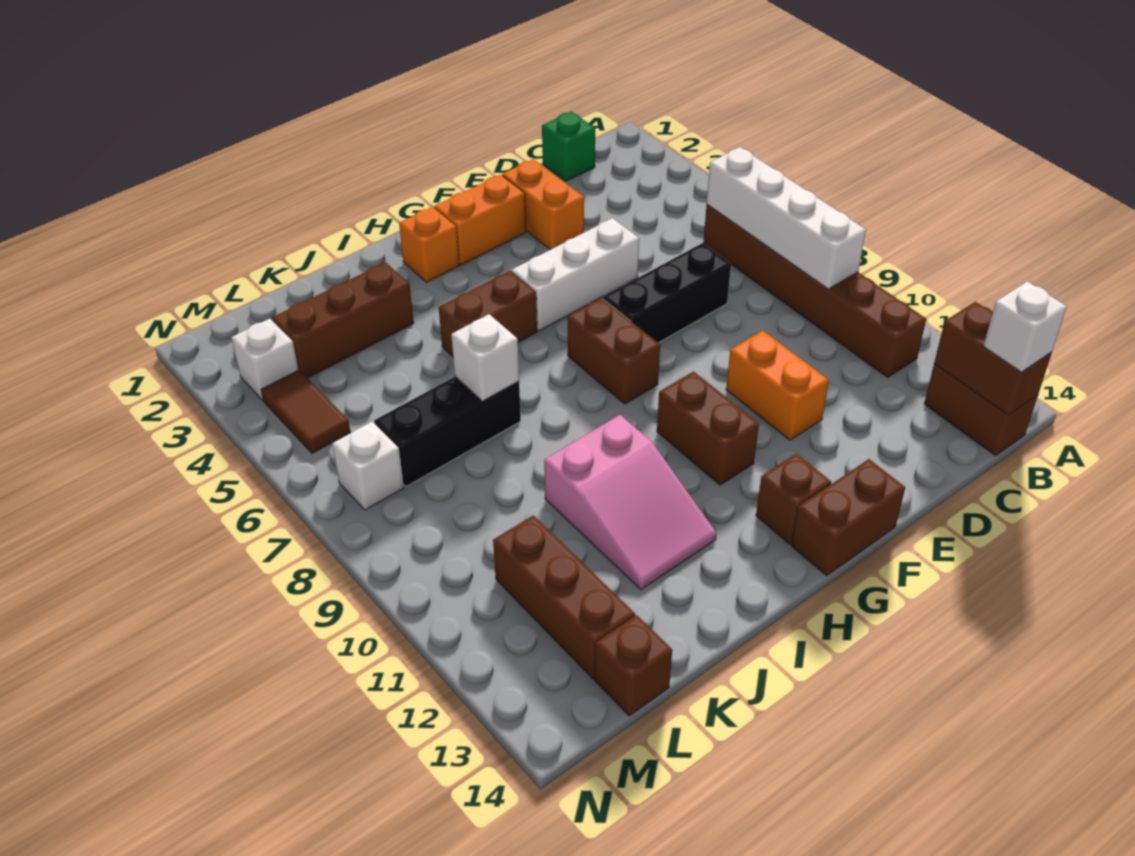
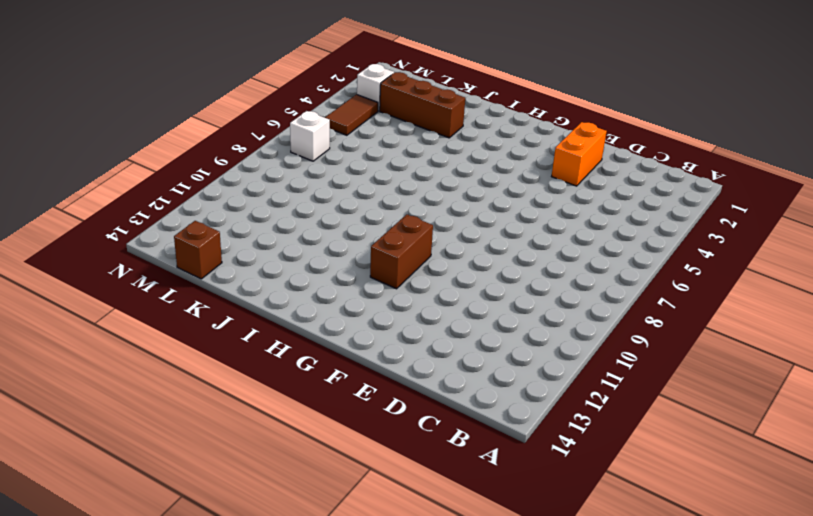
none -> brown 1x6 brick [703,205,926,377]
none -> brown 1x2 brick [924,364,1038,456]
none -> green 1x1 brick [542,112,595,181]

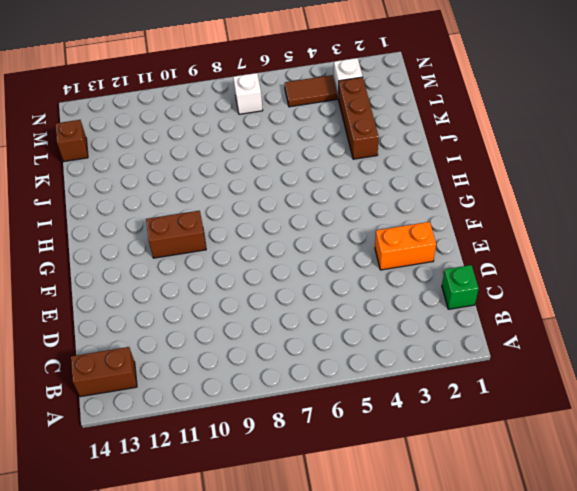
none -> brown 1x6 brick [703,205,926,377]
none -> black 1x3 brick [603,243,731,343]
none -> white 1x3 brick [512,218,639,331]

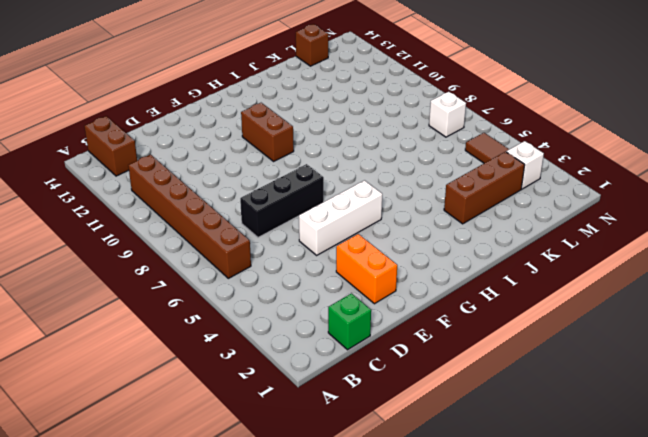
none -> orange 1x2 brick [726,331,829,440]
none -> orange 1x2 brick [434,175,526,265]
none -> brown 1x2 brick [792,459,905,576]

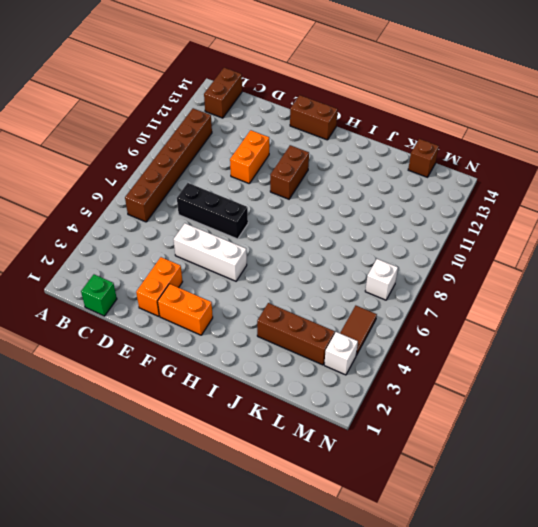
none -> brown 1x2 brick [568,298,660,404]
none -> brown 1x1 brick [756,454,831,544]
none -> orange 1x1 brick [399,207,459,282]

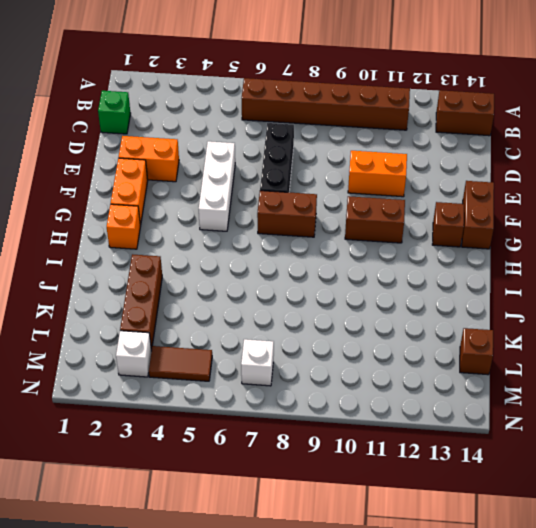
none -> brown 1x2 brick [439,271,537,356]
none -> pink 2x3 slope [544,415,716,589]
none -> black 1x3 brick [374,377,521,487]

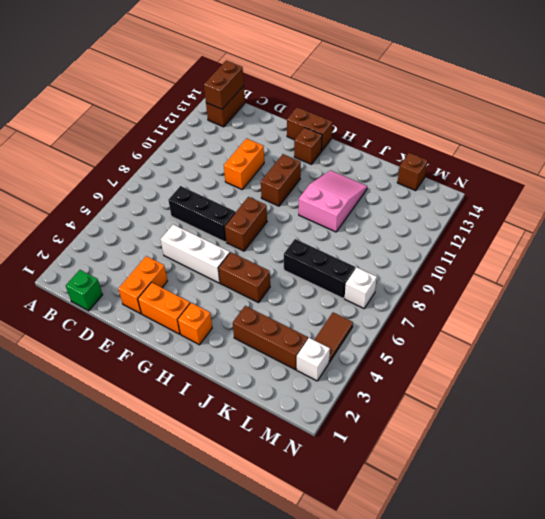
none -> brown 1x6 brick [703,205,926,377]
none -> brown 1x3 brick [493,515,635,679]
none -> white 1x4 brick [707,147,866,289]

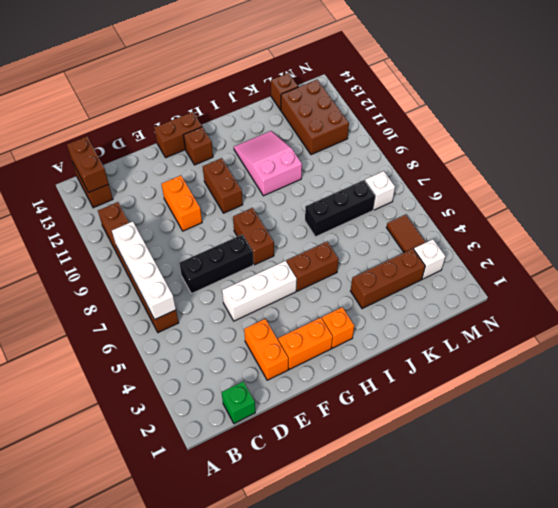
brown 2x3 brick [281,80,349,155] -> brown 1x3 brick [493,515,635,679]
none -> white 1x1 brick [451,314,519,401]
none -> white 1x1 brick [983,282,1067,372]

